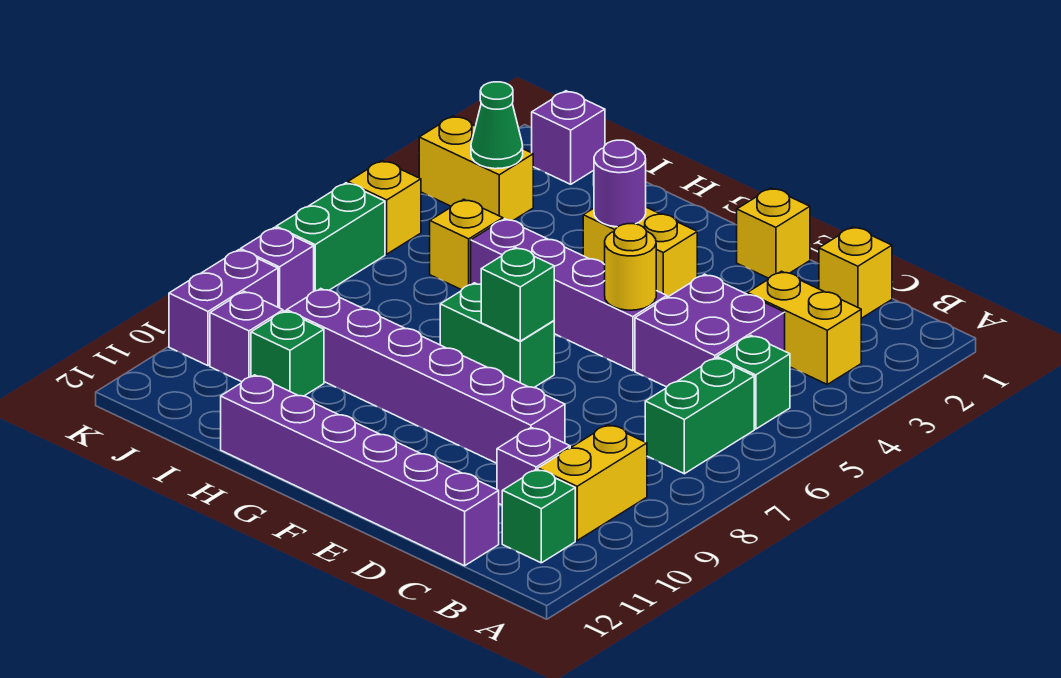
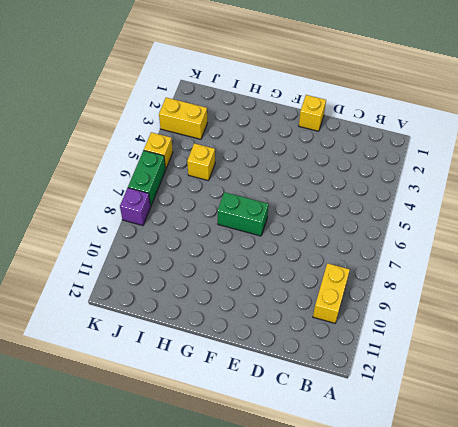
none -> yellow 1x2 brick [747,271,861,384]
none -> green 1x1 brick [717,336,790,429]
none -> green 1x2 brick [645,358,754,474]

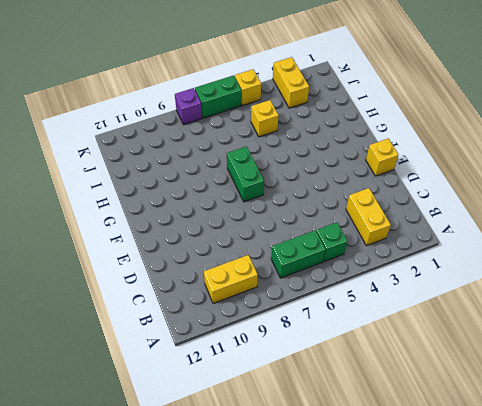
none -> green 1x1 brick [502,469,575,563]
none -> yellow 1x1 brick [819,227,892,318]
none -> purple 2x2 brick [635,274,785,387]

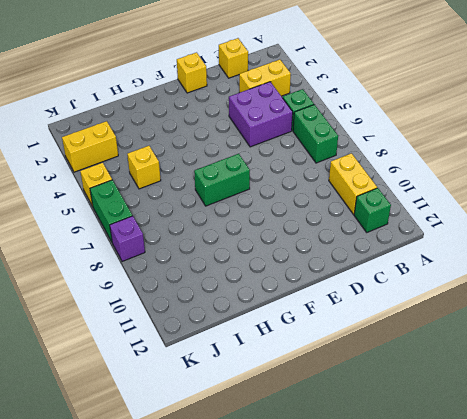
none -> purple 1x1 brick [497,428,570,505]
none -> purple 1x6 brick [221,375,499,566]
none -> purple 1x6 brick [287,289,565,463]

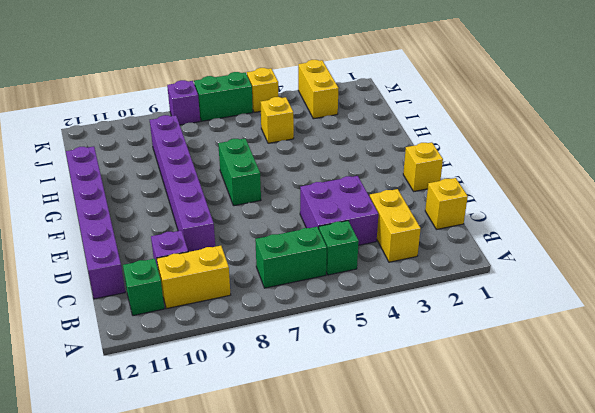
none -> purple 1x4 brick [471,219,667,371]
none -> yellow 1x2 brick [583,207,697,297]
none -> green 1x1 brick [251,311,324,396]

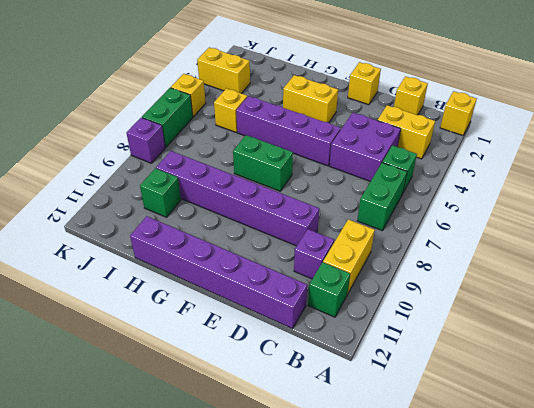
yellow 1x1 brick [440,91,477,135] -> none
none -> purple 1x1 brick [532,91,605,184]
none -> purple 1x1 brick [210,292,283,382]
none -> purple 1x2 brick [169,250,278,366]

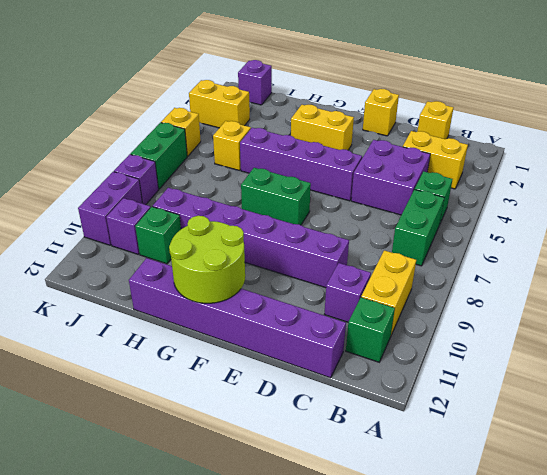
lime 2x2 round brick [169,216,245,303] -> none
none -> yellow 1x1 round brick [605,224,656,310]
none -> green 1x1 brick [481,247,554,341]
none -> purple 1x1 round brick [594,140,646,227]

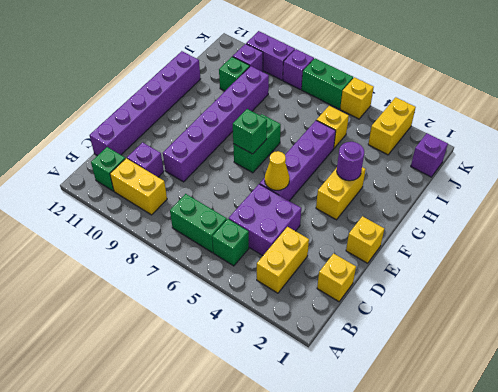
yellow 1x1 cone [265,151,290,190] -> yellow 1x1 round brick [605,224,656,310]
none -> green 1x1 cone [471,82,523,169]

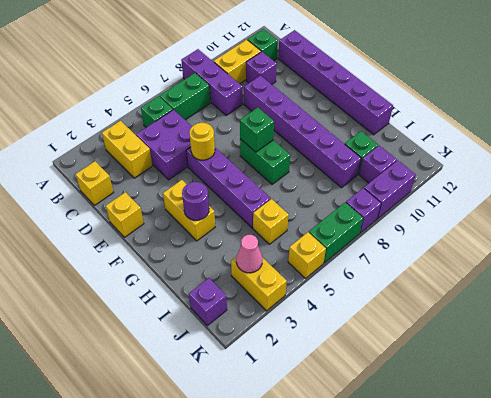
purple 1x3 brick [181,49,243,115] -> none
pink 1x1 cone [236,235,263,273] -> green 1x1 cone [471,82,523,169]

